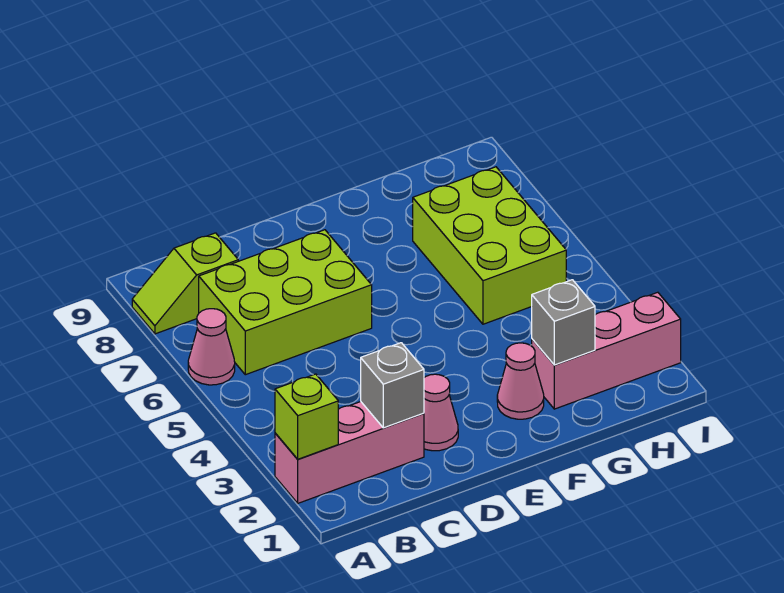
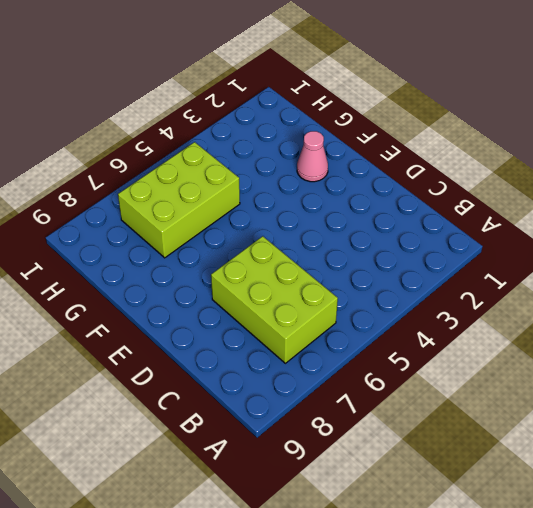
none -> pink 1x3 brick [275,402,424,503]
none -> pink 1x1 cone [188,309,235,385]

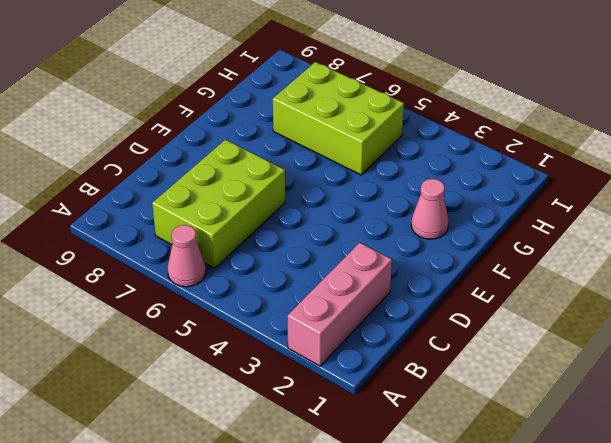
none -> lime 1x2 slope [132,233,238,334]
none -> pink 1x1 cone [424,374,458,451]

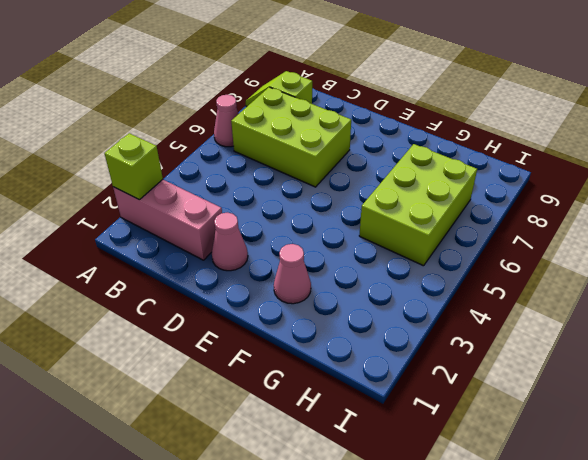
none -> pink 1x3 brick [532,292,681,409]
none -> grey 1x1 brick [361,343,424,428]

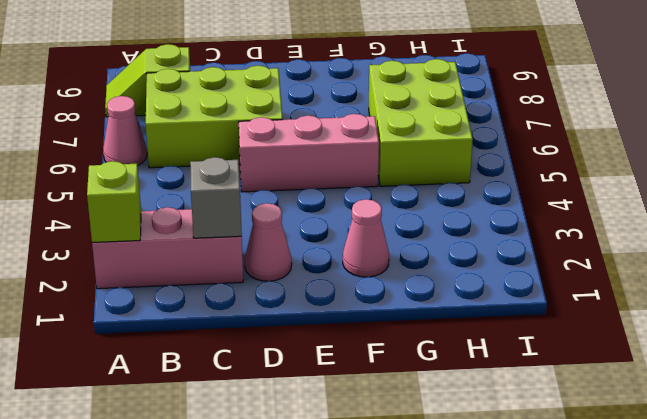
pink 1x3 brick [239,114,379,192] -> pink 1x3 brick moved to [532,292,681,409]
none -> grey 1x1 brick [532,280,595,365]

